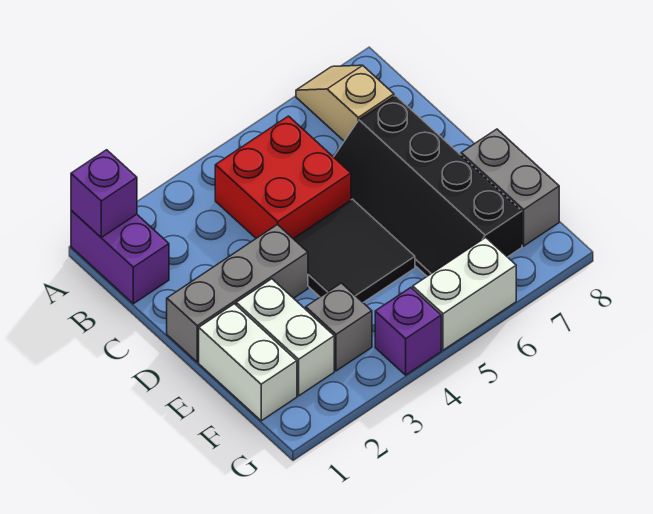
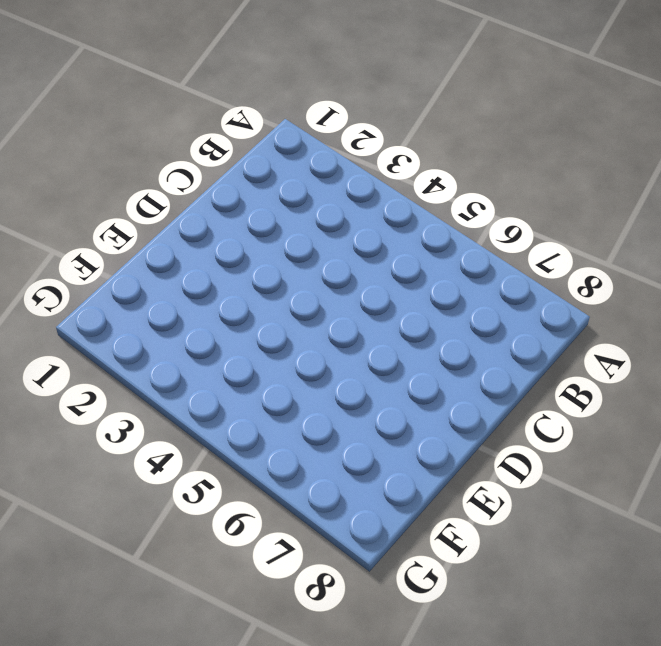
none -> purple 1x2 brick [71,210,169,304]
none -> tan 1x2 slope [296,65,394,141]
none -> red 2x2 brick [215,116,351,238]

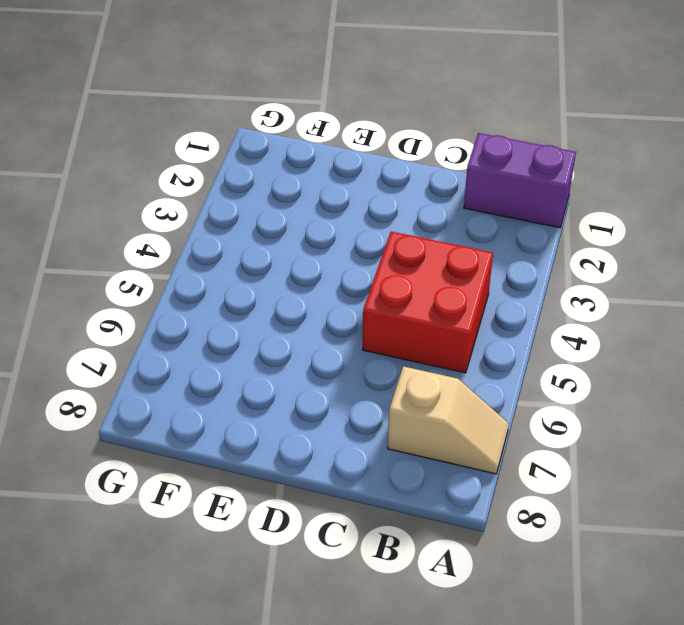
none -> black 2x4 slope [334,96,522,276]
none -> grey 1x3 brick [167,224,308,362]
none -> black 2x2 tile [293,199,415,302]

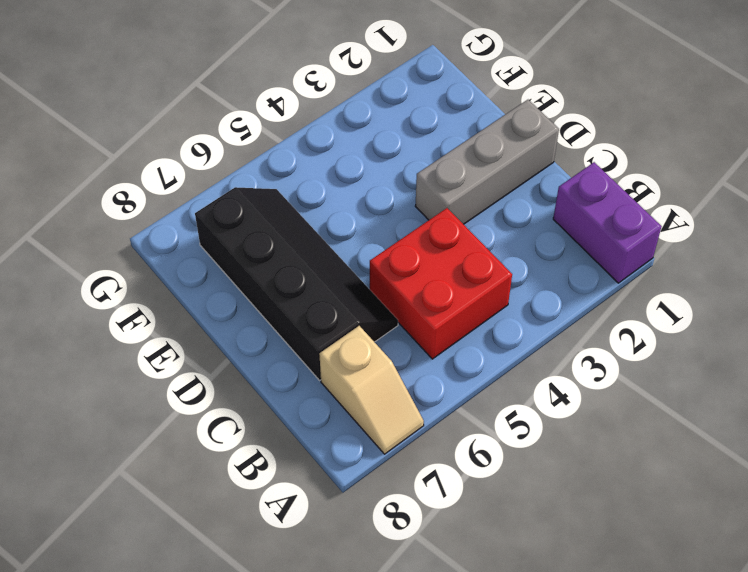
none -> black 2x2 tile [293,199,415,302]
none -> white 1x2 brick [199,304,297,421]
none -> white 1x2 brick [236,279,334,396]

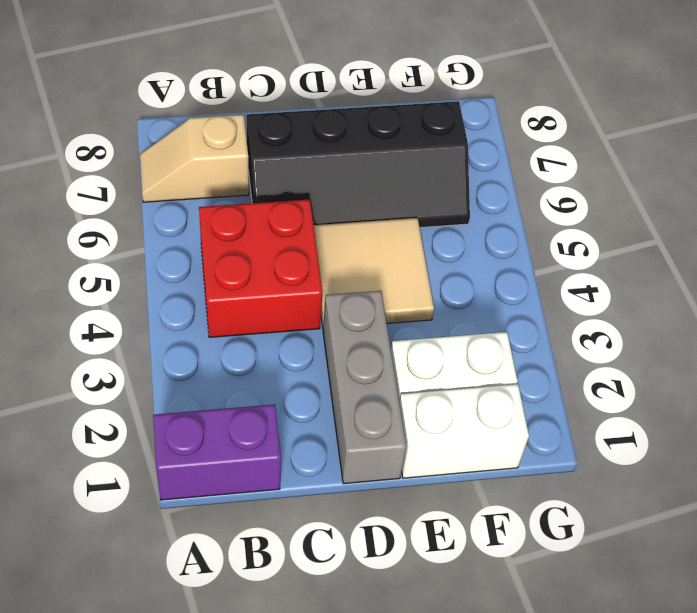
tan 2x2 tile [314,218,434,327] -> black 2x2 tile [293,199,415,302]
none -> grey 1x2 brick [461,129,559,246]
none -> grey 1x1 brick [306,283,372,371]
none -> purple 1x1 brick [375,288,441,375]

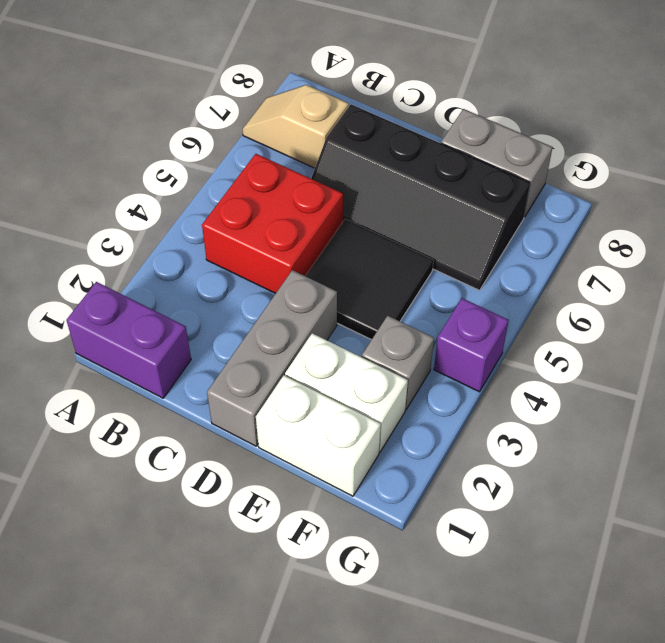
none -> white 1x2 brick [413,238,516,350]
none -> purple 1x1 brick [71,150,137,237]

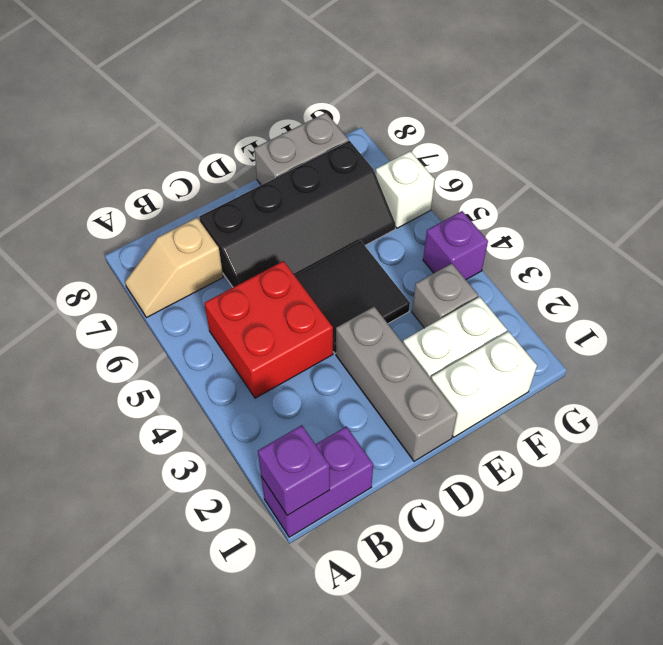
white 1x1 brick [375,151,435,228] -> white 1x2 brick [413,238,516,350]

